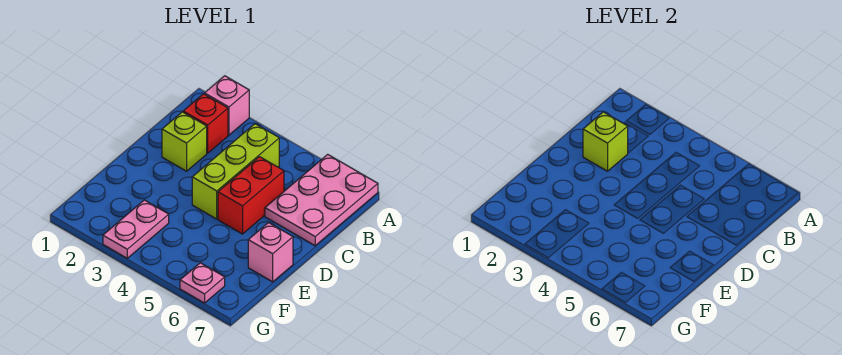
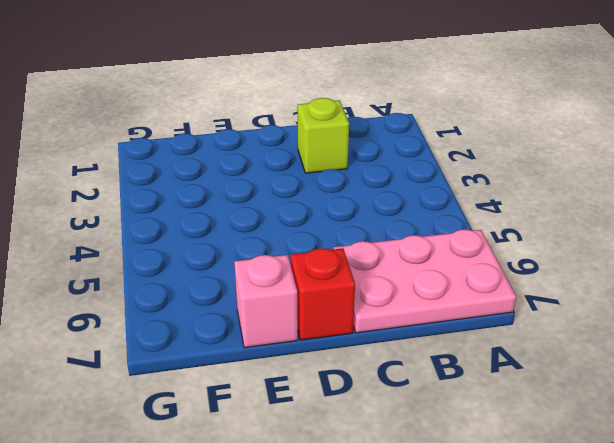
red 1x1 brick [291,248,355,340] -> red 1x1 brick moved to [183,94,228,153]
none -> pink 1x1 brick [205,76,249,135]
none -> lime 1x3 brick [192,124,279,219]

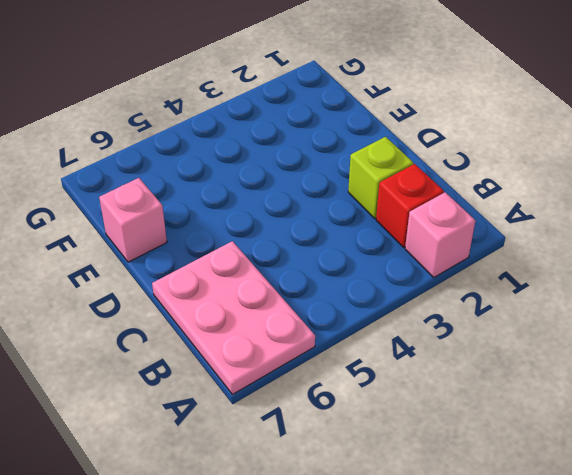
none -> lime 1x3 brick [192,124,279,219]
none -> red 1x2 brick [218,157,284,234]

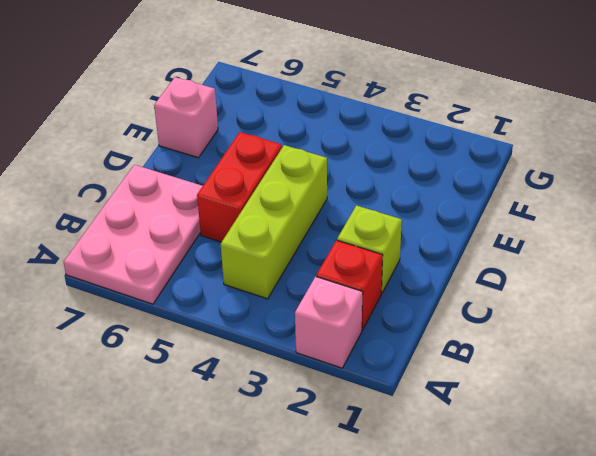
none -> pink 1x2 plate [103,200,169,258]
none -> pink 1x1 plate [180,263,225,303]

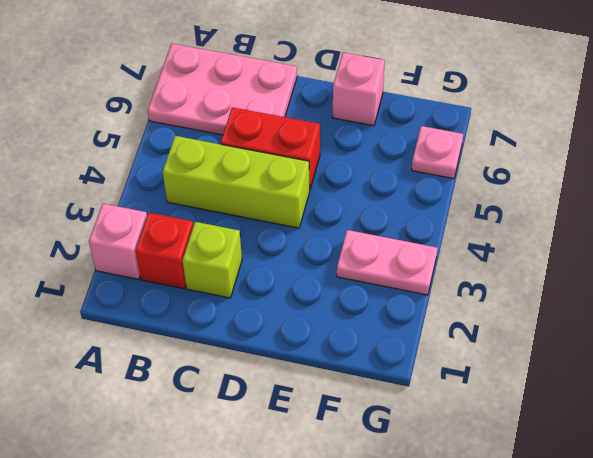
none -> lime 1x1 brick [583,112,628,171]

